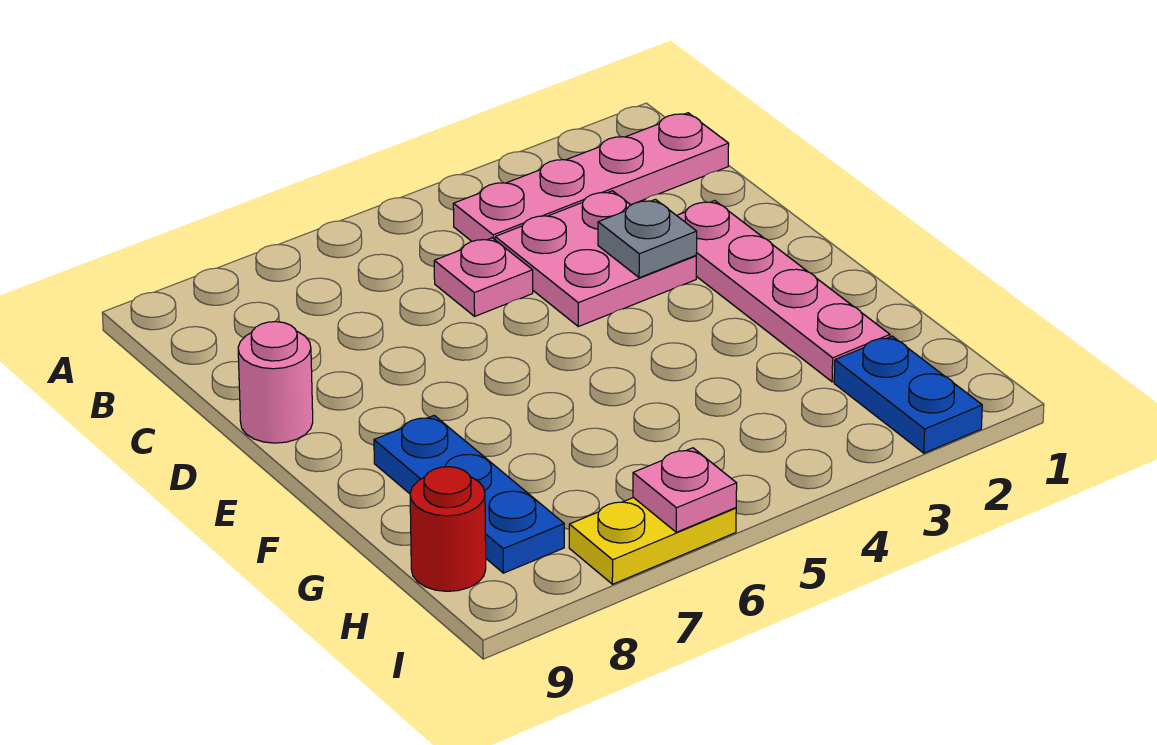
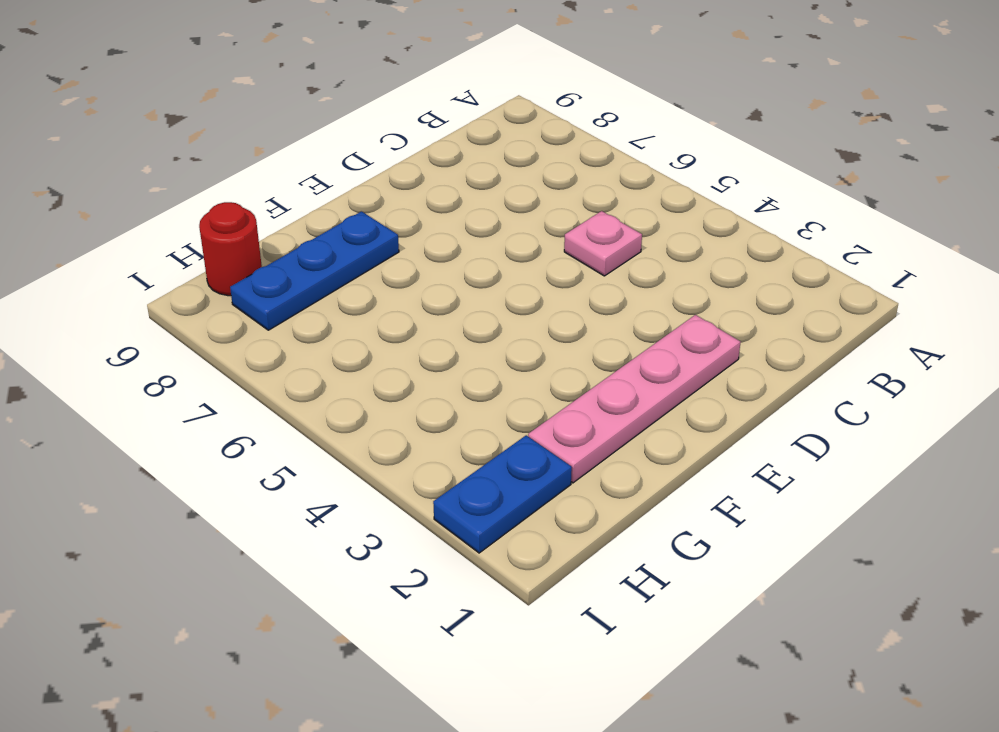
none -> pink 1x4 plate [453,113,729,241]
none -> pink 2x2 plate [495,191,696,327]

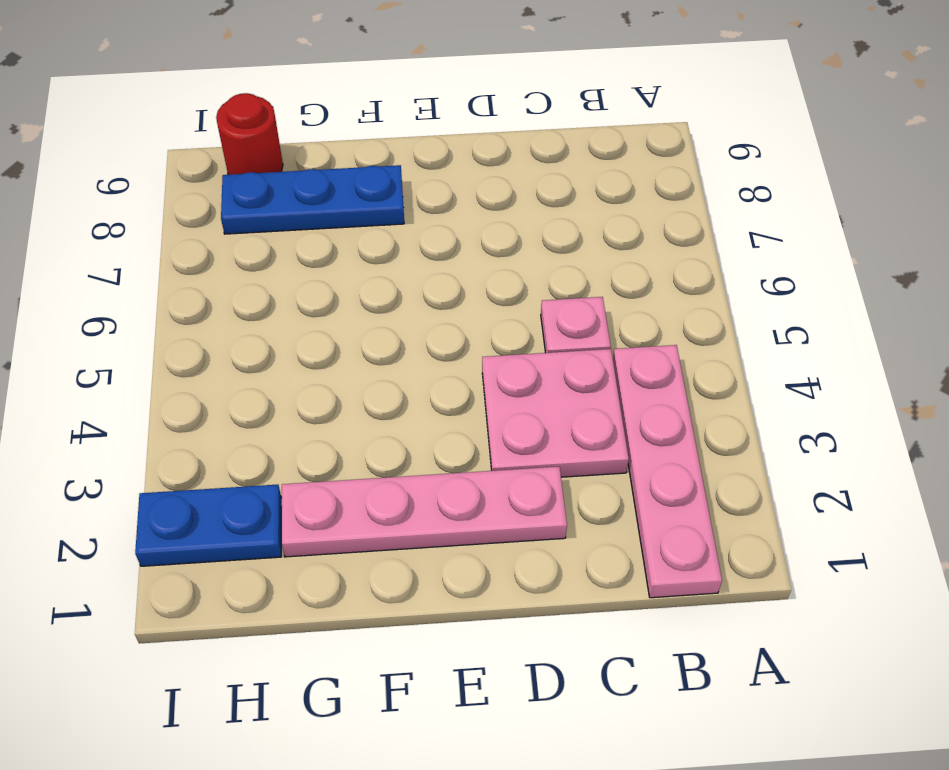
none -> pink 1x1 round brick [238,322,313,443]
none -> yellow 1x2 plate [569,497,736,584]

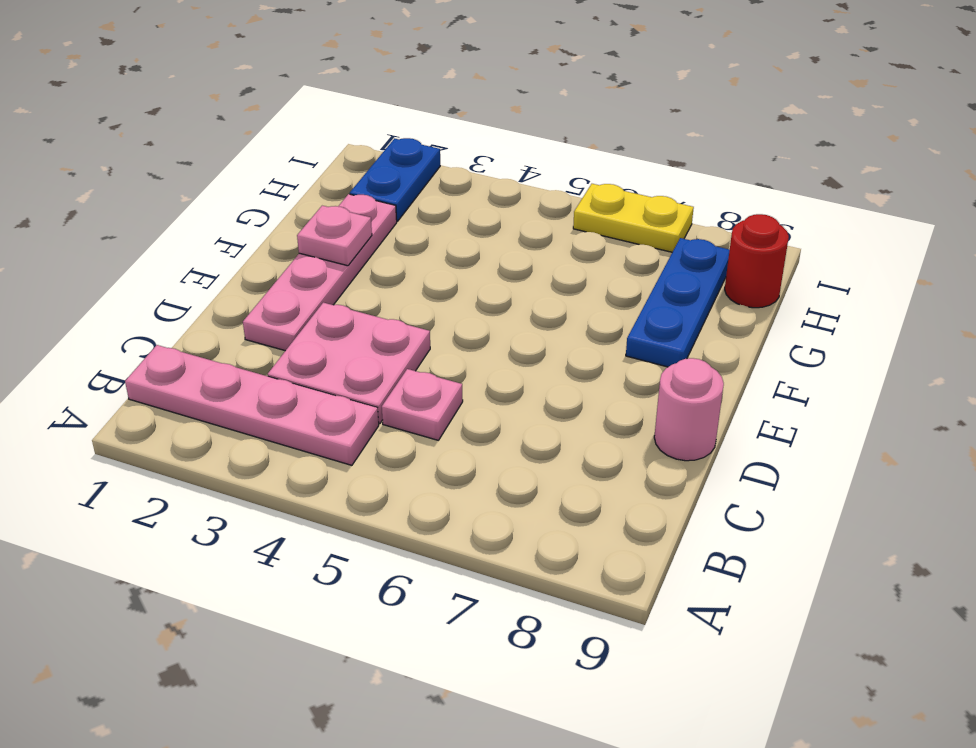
pink 1x1 plate [297,206,372,266] -> pink 1x1 plate moved to [633,448,737,532]
none -> grey 1x1 plate [598,199,697,278]

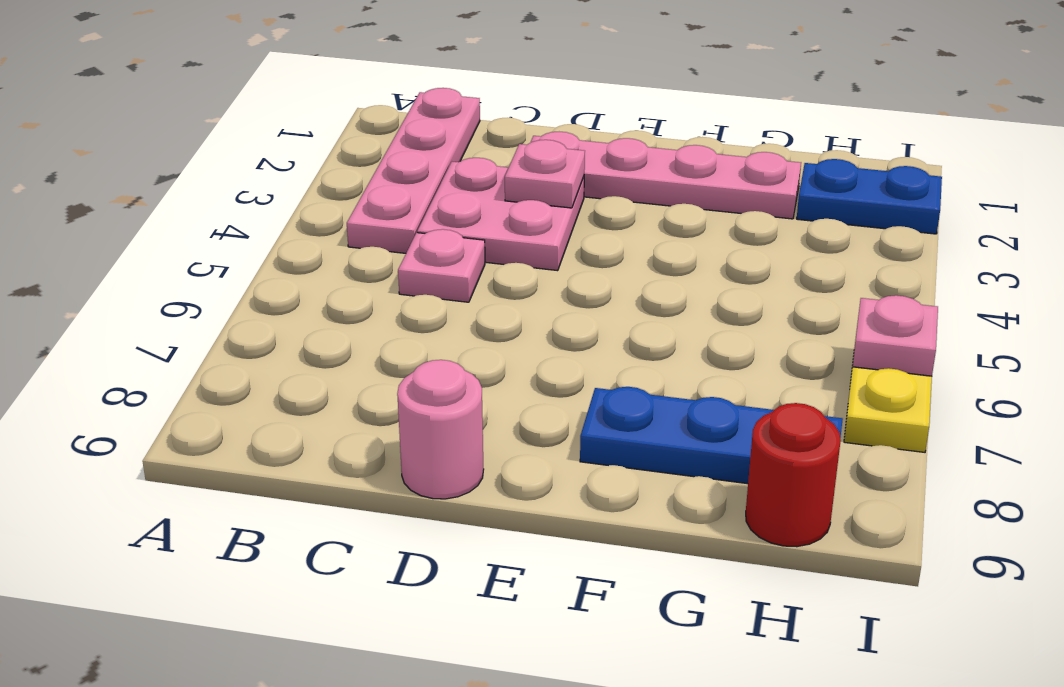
pink 1x1 plate [505,140,585,208] -> grey 1x1 plate [598,199,697,278]

